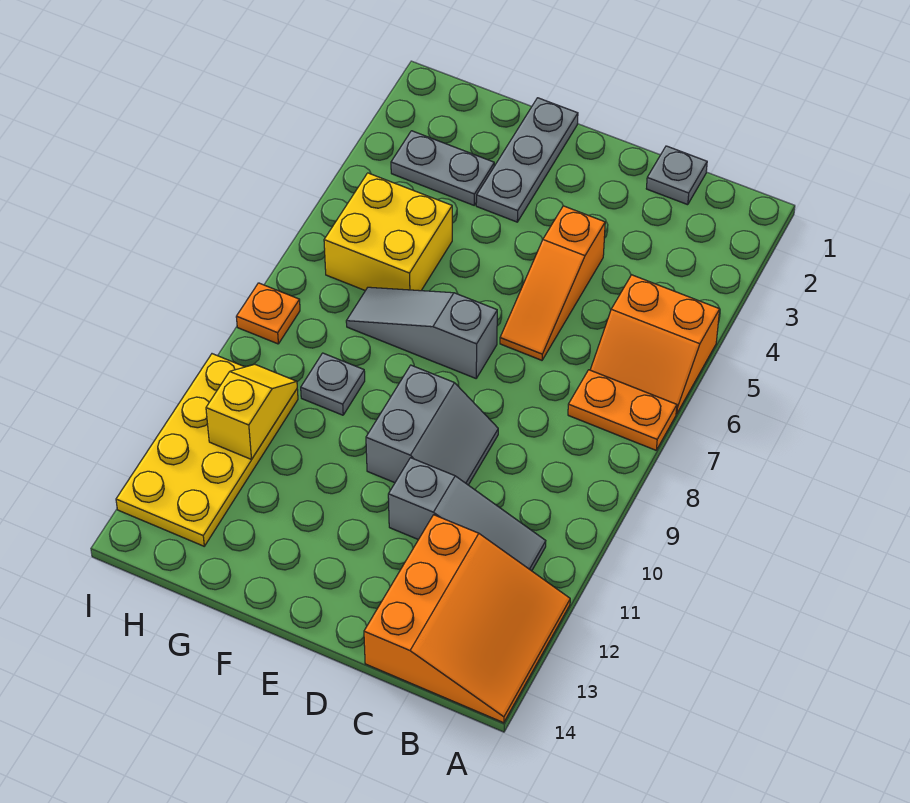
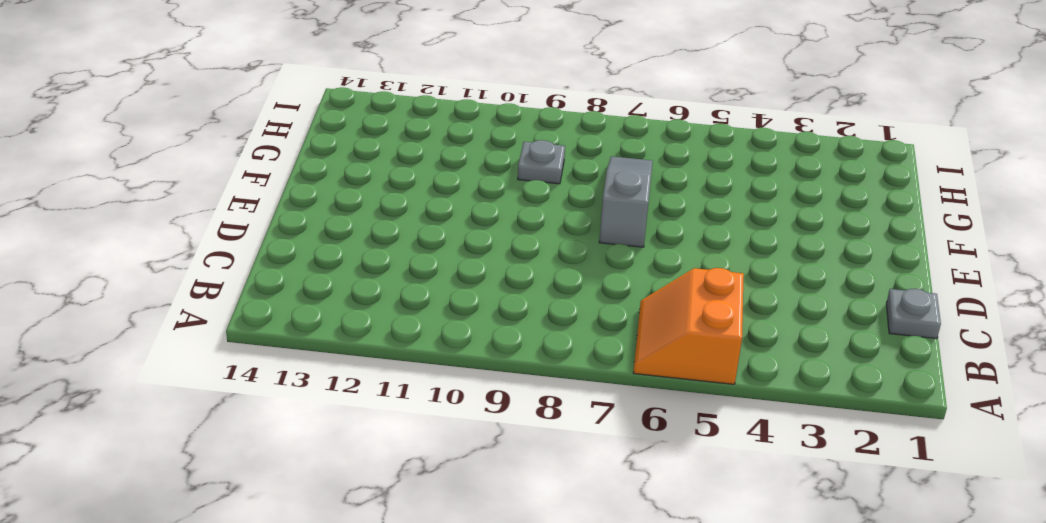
none -> orange 1x2 plate [568,370,677,450]
none -> orange 3x3 slope [364,515,570,723]
none -> grey 1x3 slope [388,458,546,571]

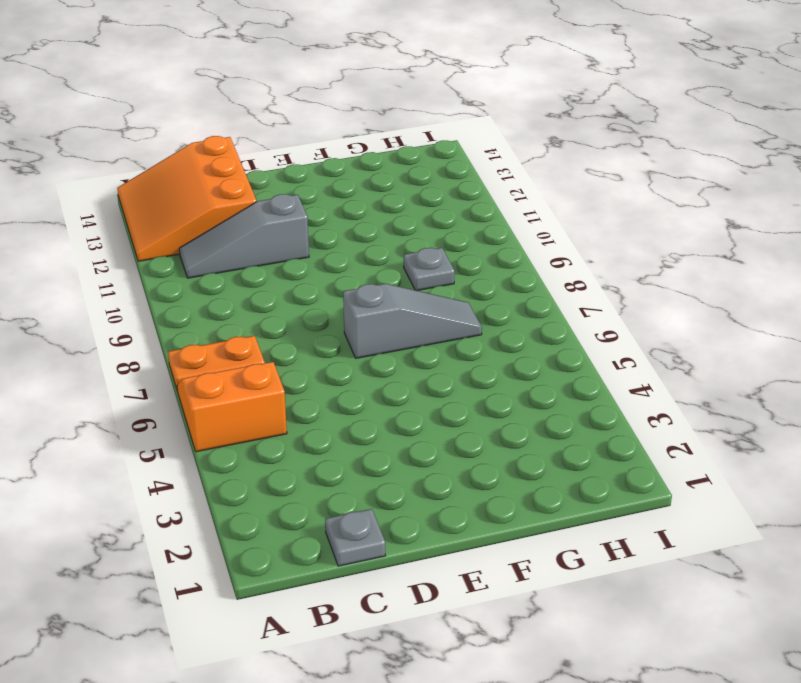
none -> orange 1x3 slope [500,206,605,360]
none -> grey 2x2 slope [366,365,498,485]
none -> grey 1x3 plate [476,98,578,222]

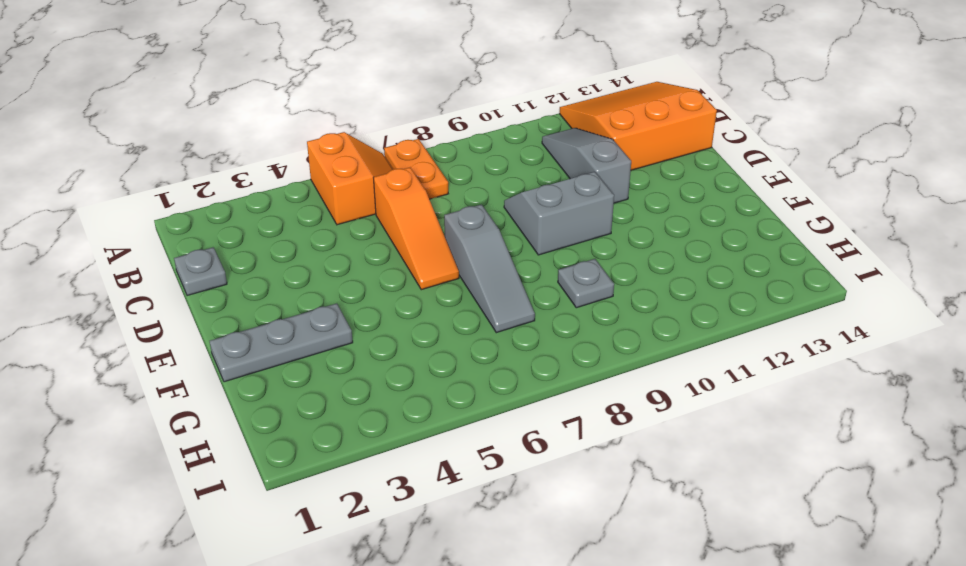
orange 1x3 slope [373,167,459,290] -> orange 1x3 slope turned to [500,206,605,360]
none -> grey 1x2 plate [391,131,494,205]
none -> yellow 2x2 brick [324,173,452,291]
none -> yellow 2x4 plate [116,354,298,546]

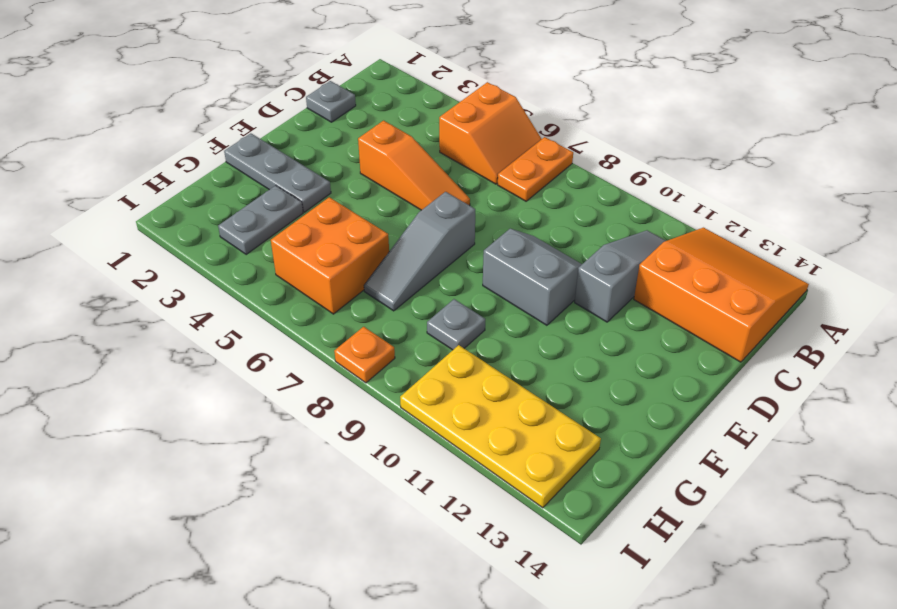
orange 2x2 brick [271,197,389,314] -> yellow 2x2 brick [324,173,452,291]
none -> yellow 1x2 slope [206,365,297,459]

